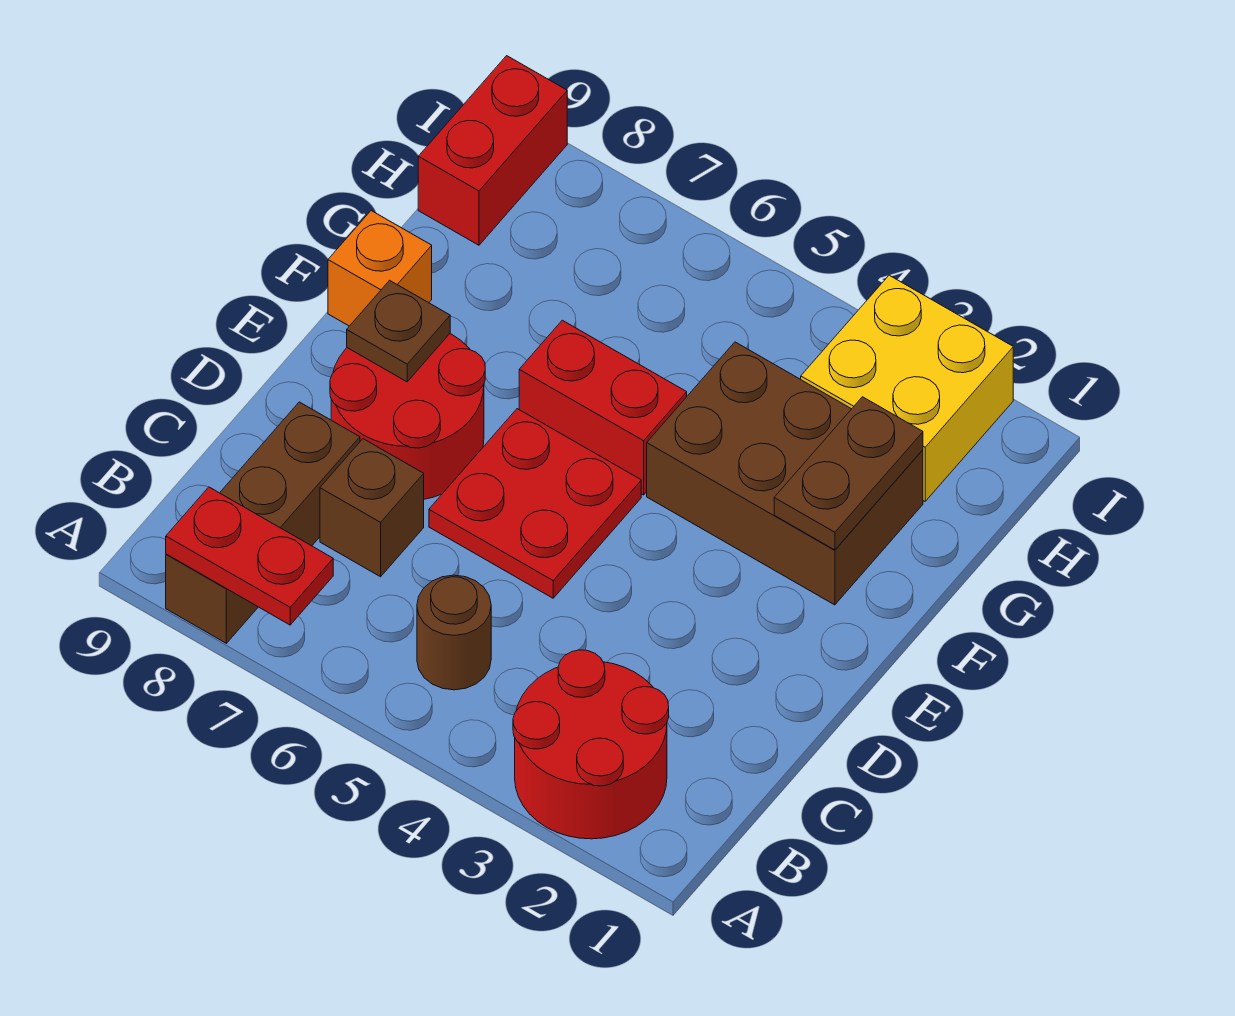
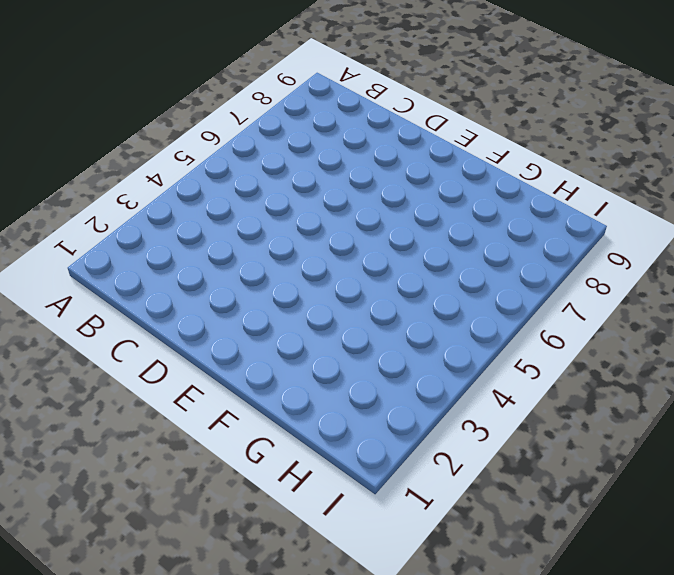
none -> red 2x2 round brick [513,650,669,839]
none -> brown 1x3 brick [166,402,360,643]
none -> brown 1x1 round brick [417,575,491,690]

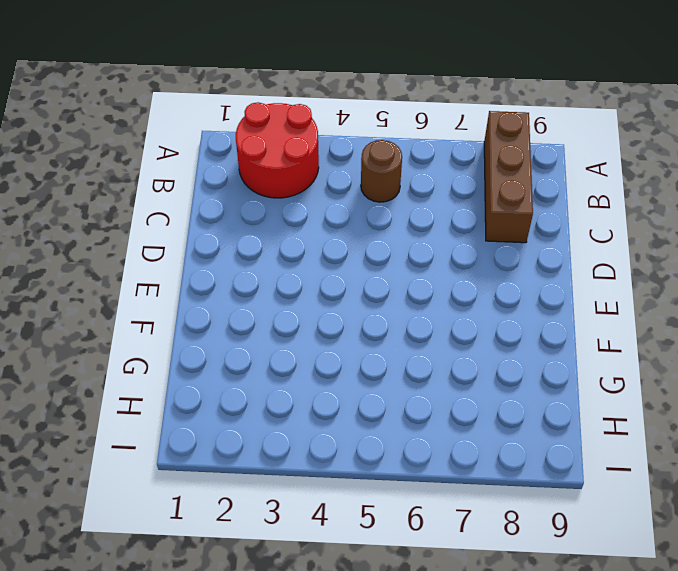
none -> brown 1x1 brick [320,439,424,577]
none -> red 2x2 plate [429,409,641,598]
none -> red 2x2 round brick [330,334,485,499]

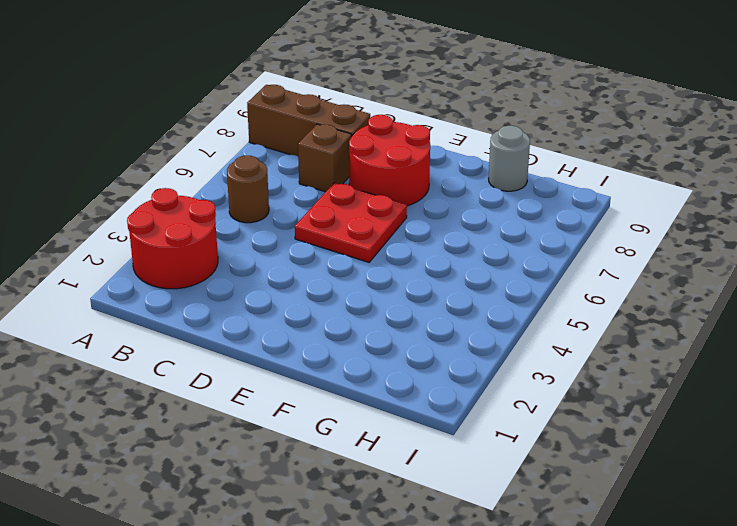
grey 1x1 round brick [489,126,530,191] -> none
none -> brown 2x3 brick [647,342,923,605]
none -> red 1x2 brick [519,320,687,495]
none -> orange 1x1 brick [328,211,432,326]

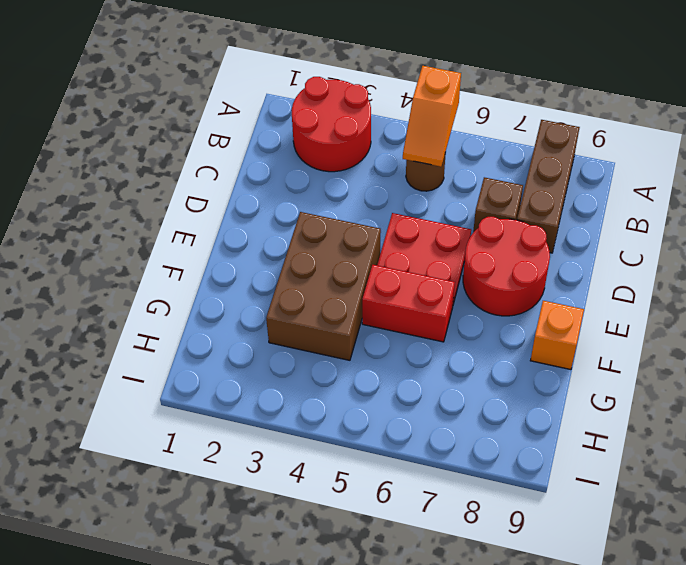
orange 1x2 slope [403,66,461,167] -> none
brown 2x3 brick [266,212,381,360] -> brown 2x3 brick turned to [647,342,923,605]
none -> yellow 2x2 brick [801,275,1013,501]
none -> red 1x2 brick [418,56,567,245]
none -> red 1x2 plate [166,487,333,625]

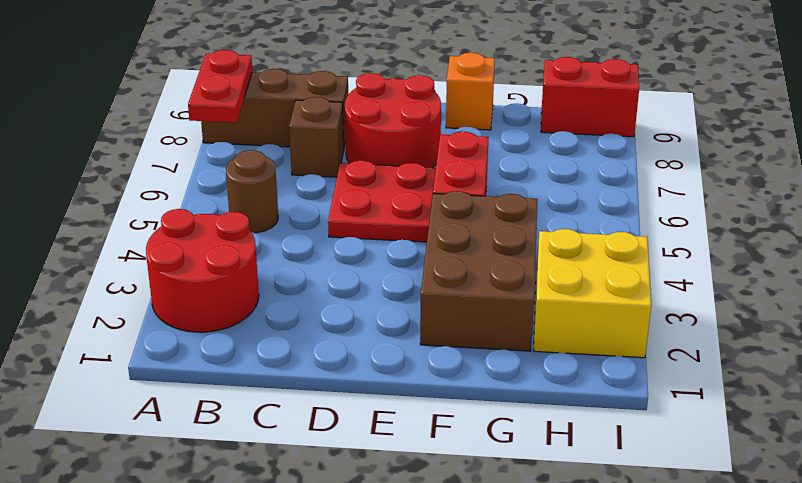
none -> brown 1x1 plate [347,280,450,382]
none -> brown 1x2 plate [774,397,923,550]

